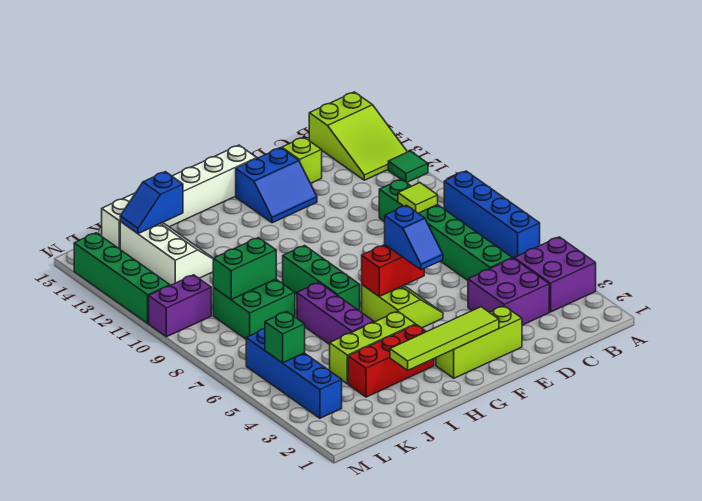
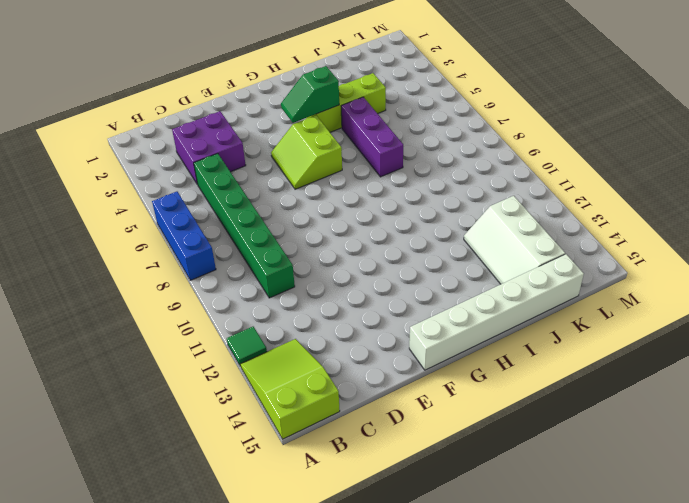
blue 1x3 brick [152,192,216,280] -> blue 1x4 brick [444,171,540,258]
green 1x2 slope [281,66,339,123] -> none
none -> purple 2x2 brick [514,237,596,312]
none -> lime 1x1 brick [282,137,322,183]
none -> lime 1x3 brick [436,306,522,378]

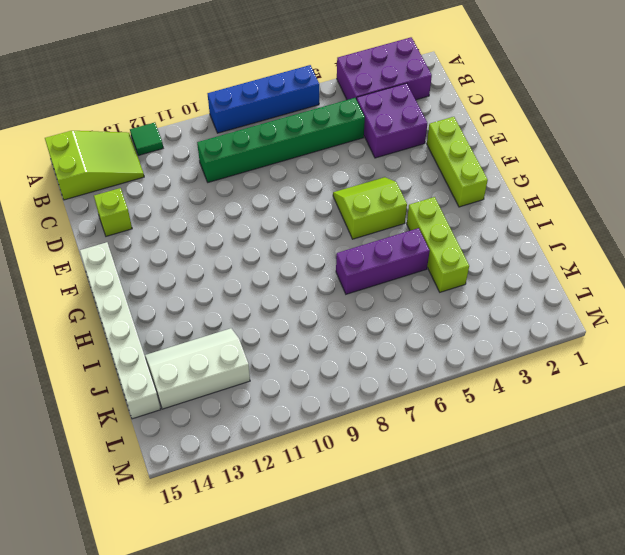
purple 2x3 brick [337,37,432,100] -> purple 2x2 brick [514,237,596,312]
none -> blue 2x2 slope [236,148,317,223]
none -> red 1x3 brick [348,325,434,397]
none -> green 1x3 brick [283,246,360,311]

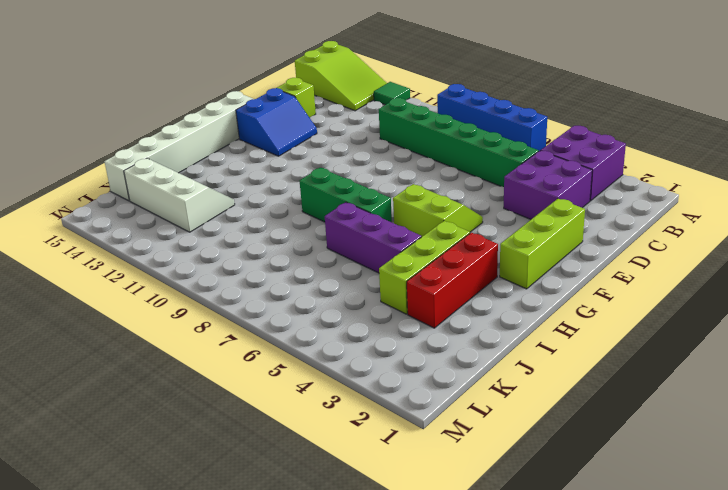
none -> green 2x2 brick [213,279,295,339]
none -> blue 1x4 brick [246,329,342,418]
none -> purple 1x2 brick [149,275,211,337]

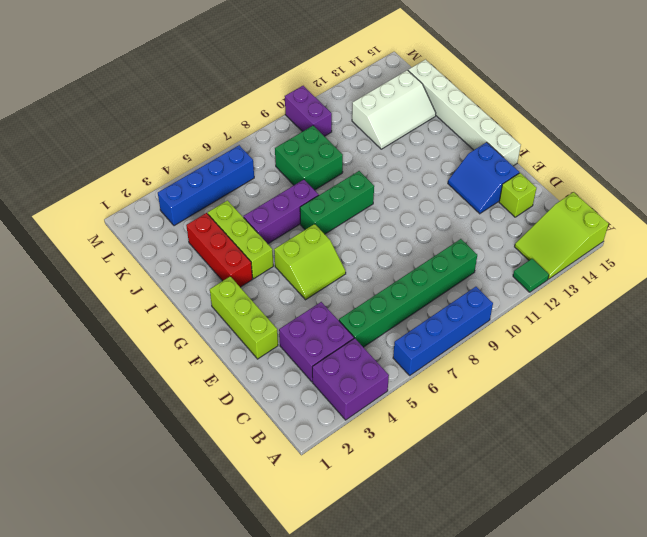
none -> green 1x4 brick [74,233,170,323]
none -> lime 1x1 tile [398,183,438,213]
none -> lime 1x4 tile [390,307,499,370]

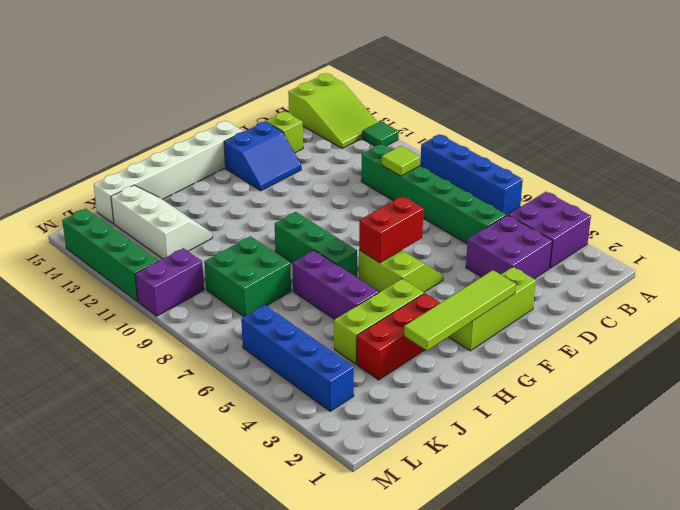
none -> green 1x2 brick [213,238,276,299]
none -> blue 1x2 slope [120,172,183,234]
none -> green 1x1 brick [265,312,305,363]

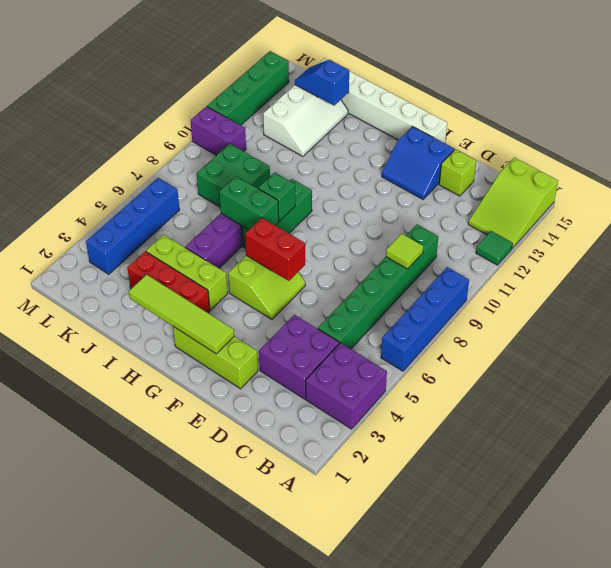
green 1x2 brick [219,176,279,230] -> green 1x2 brick moved to [213,238,276,299]
green 1x1 brick [258,172,295,221] -> green 1x1 brick moved to [265,312,305,363]
none -> blue 1x2 slope [385,205,443,270]

